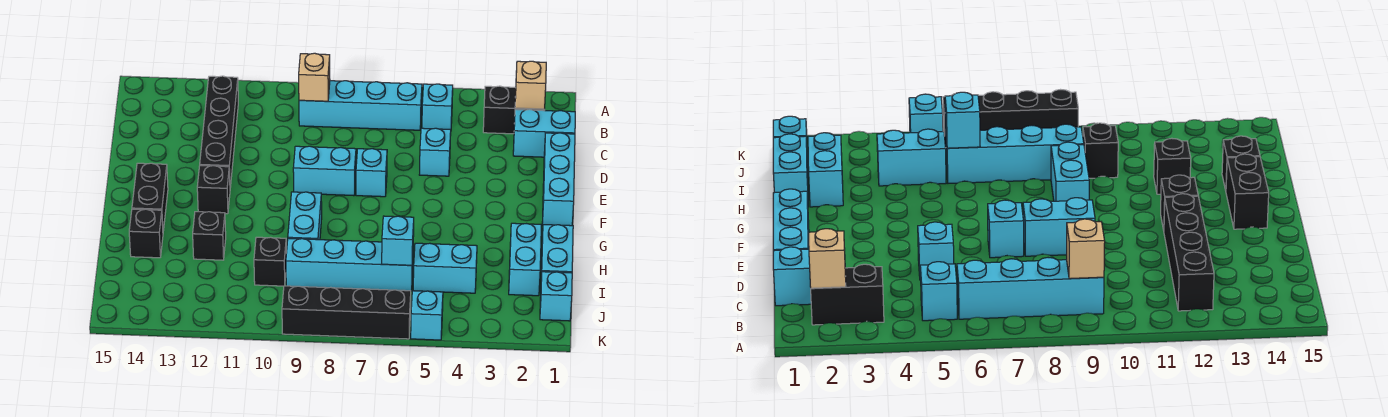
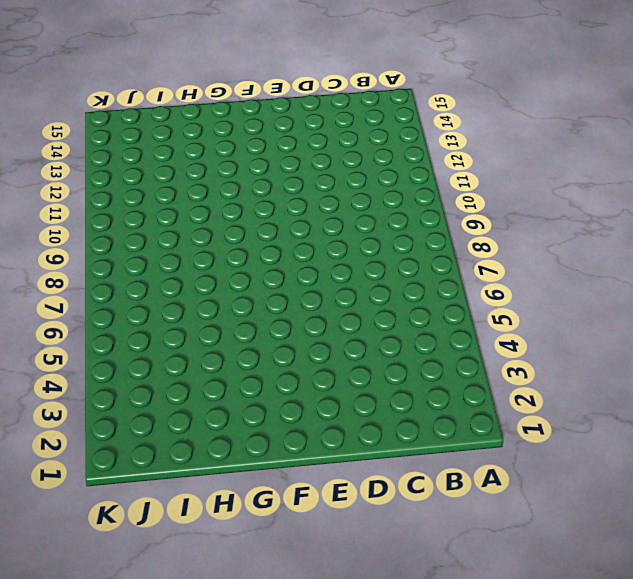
none -> black 1x2 brick [483,86,545,134]
none -> cyan 1x1 brick [422,84,453,130]
none -> cyan 1x4 brick [299,81,422,130]

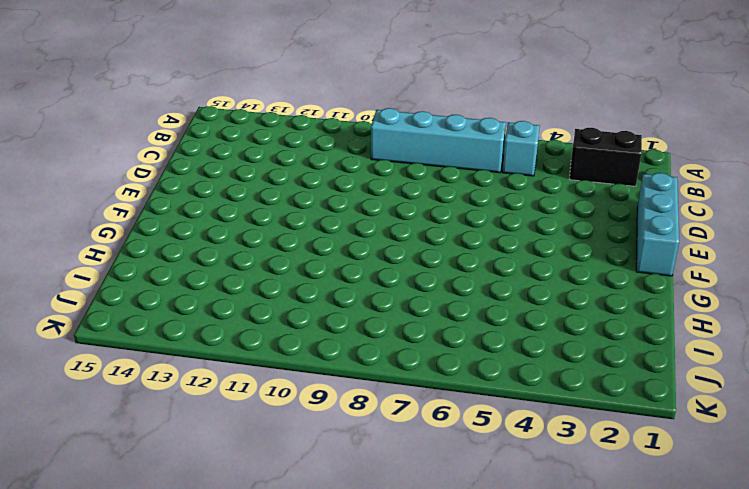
none -> black 1x4 brick [200,76,238,187]
none -> cyan 1x2 brick [513,109,575,157]
none -> cyan 1x1 brick [419,128,451,176]

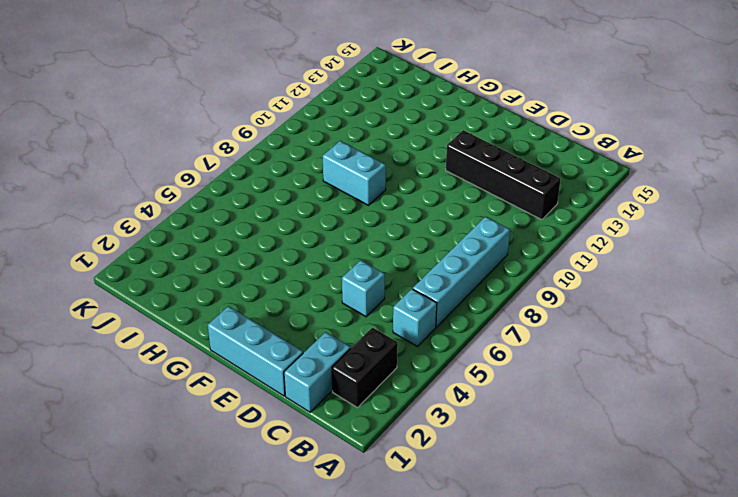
none -> cyan 1x1 brick [356,149,387,197]
none -> cyan 1x2 brick [293,146,356,196]
none -> black 1x1 brick [197,166,230,214]

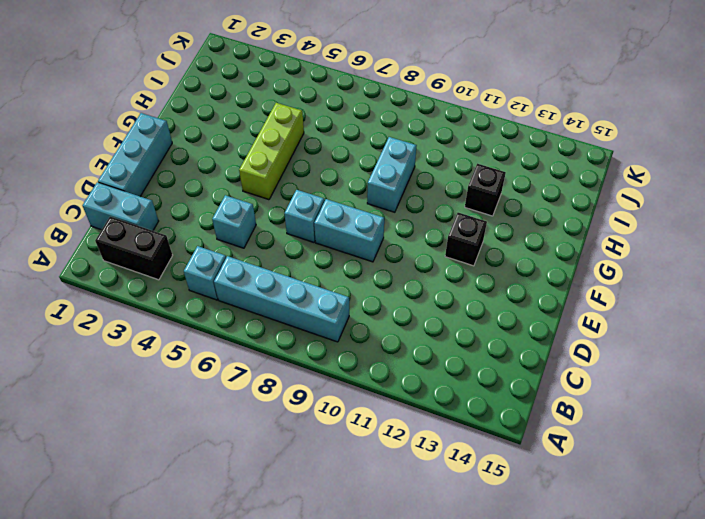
lime 1x3 brick [239,103,304,200] -> none
none -> black 1x4 brick [200,76,238,187]
none -> black 1x2 brick [132,163,168,231]
none -> cyan 1x2 brick [541,225,573,277]

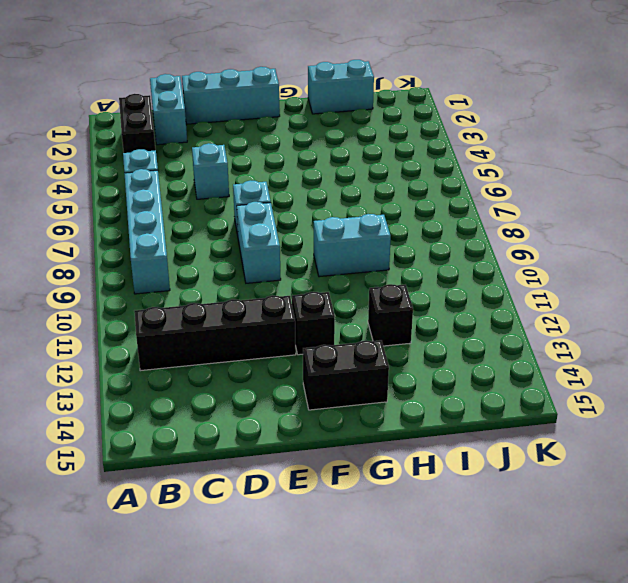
none -> cyan 1x2 brick [509,223,541,296]
none -> black 1x1 brick [129,209,163,258]
none -> cyan 1x2 brick [413,243,477,293]

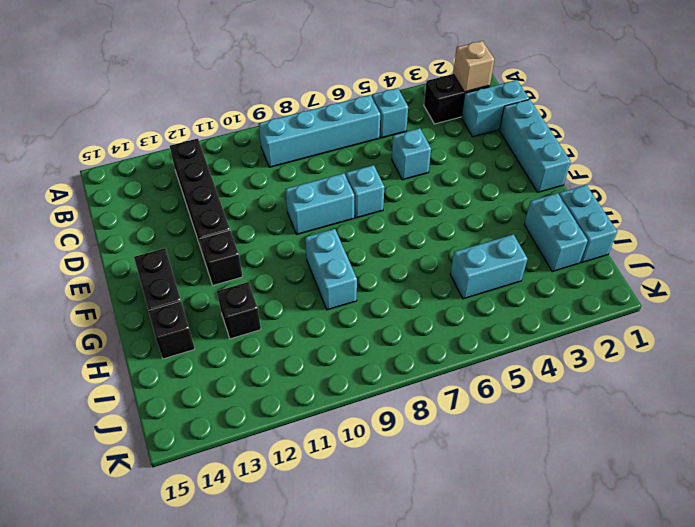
none -> cyan 1x4 brick [286,238,413,291]
none -> black 1x1 brick [254,237,286,286]
none -> cyan 1x1 brick [540,272,572,321]

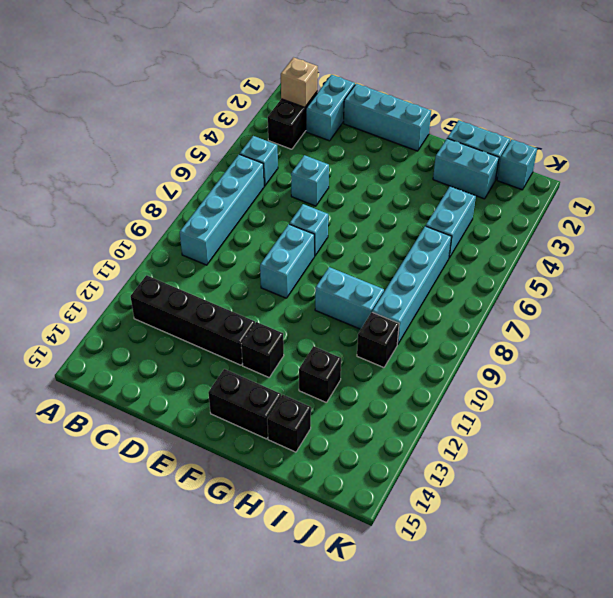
none -> cyan 1x1 brick [411,291,443,340]
none -> black 1x4 brick [282,286,411,339]
none -> tan 1x1 brick [299,53,330,101]

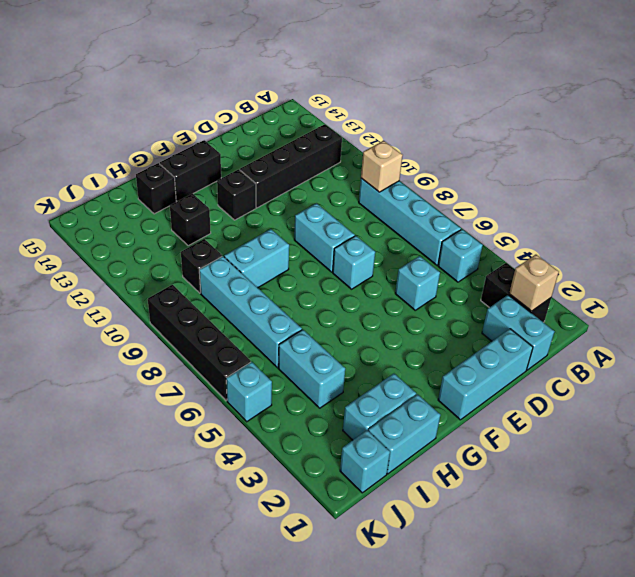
none -> cyan 1x1 brick [382,216,414,265]

